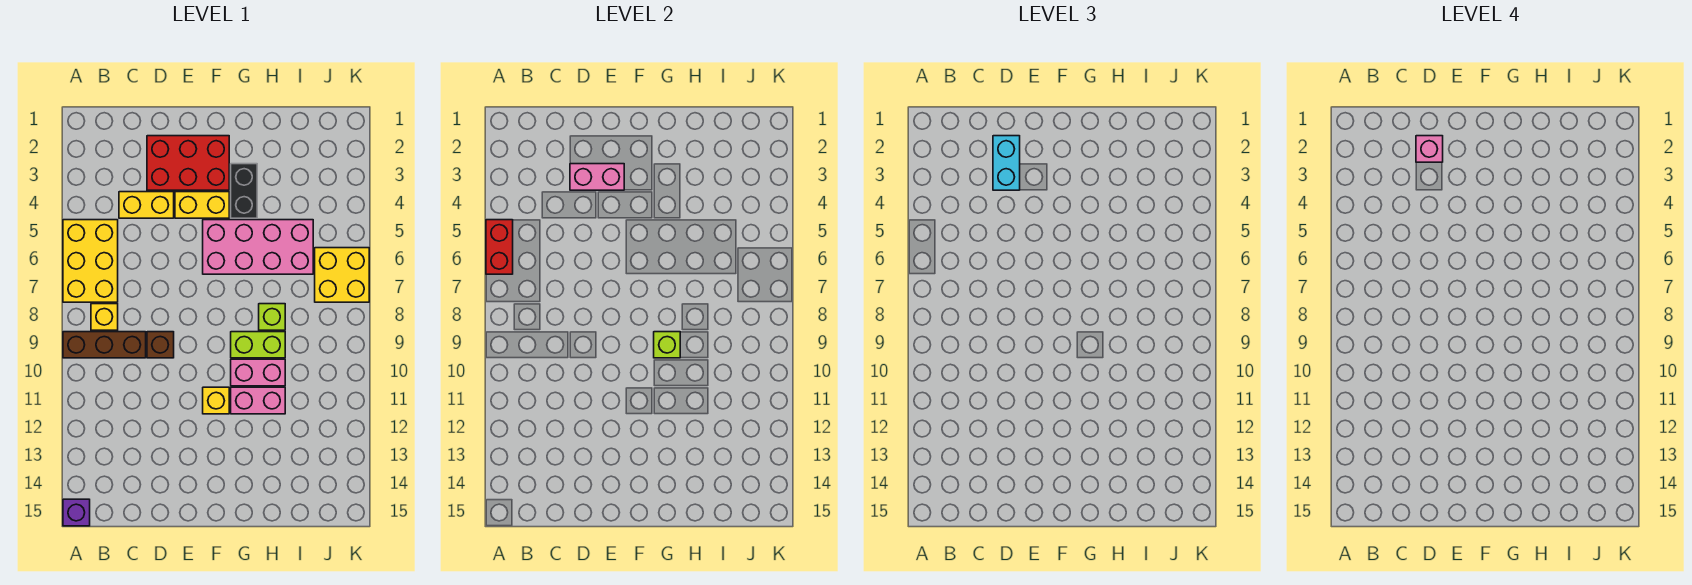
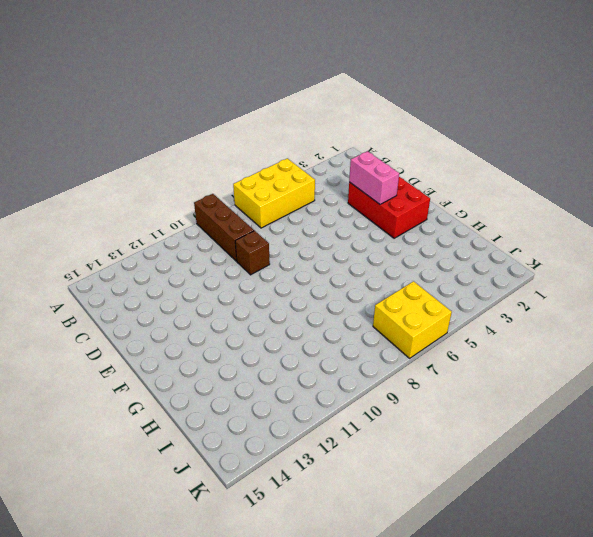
none -> purple 1x1 brick [63,499,90,526]
none -> yellow 1x1 brick [91,304,118,330]
none -> yellow 1x2 brick [119,192,174,218]

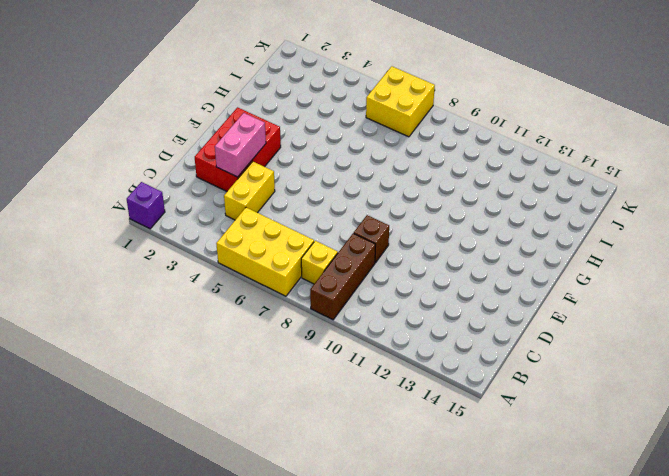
purple 1x1 brick [127,182,165,229] -> purple 1x1 brick moved to [63,499,90,526]
none -> yellow 1x2 brick [175,192,229,218]
none -> pink 2x4 brick [203,220,313,274]
none -> yellow 1x1 brick [203,387,229,414]

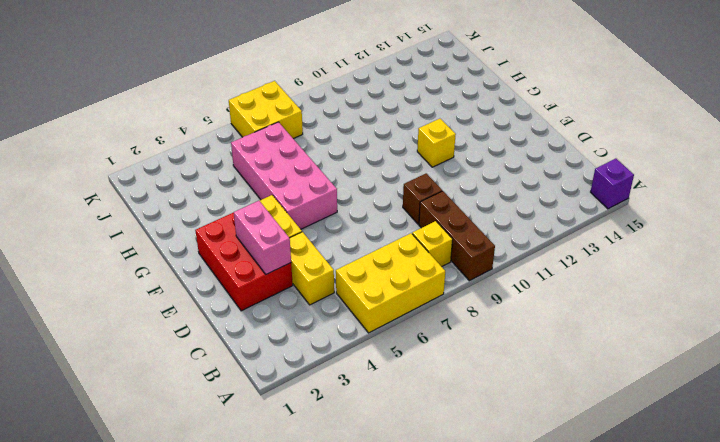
none -> black 1x2 brick [231,164,257,218]
none -> lime 1x2 brick [231,332,285,358]
none -> pink 1x2 brick [231,359,285,386]

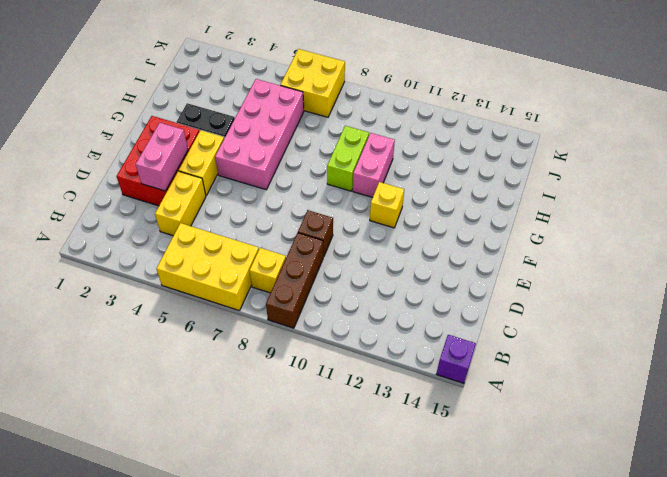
none -> pink 1x2 brick [231,387,285,414]
none -> lime 1x1 brick [259,304,285,330]
none -> red 1x2 brick [486,220,513,274]

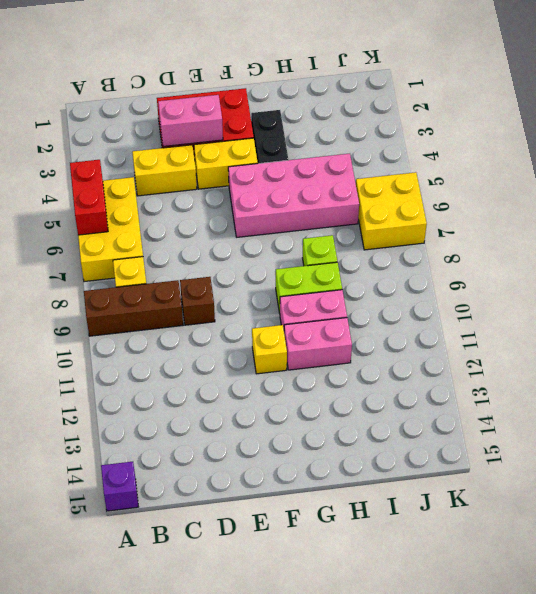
none -> lime 1x1 brick [654,332,680,358]
none -> cyan 1x2 brick [993,136,1020,190]
none -> pink 1x1 brick [1416,136,1443,162]

